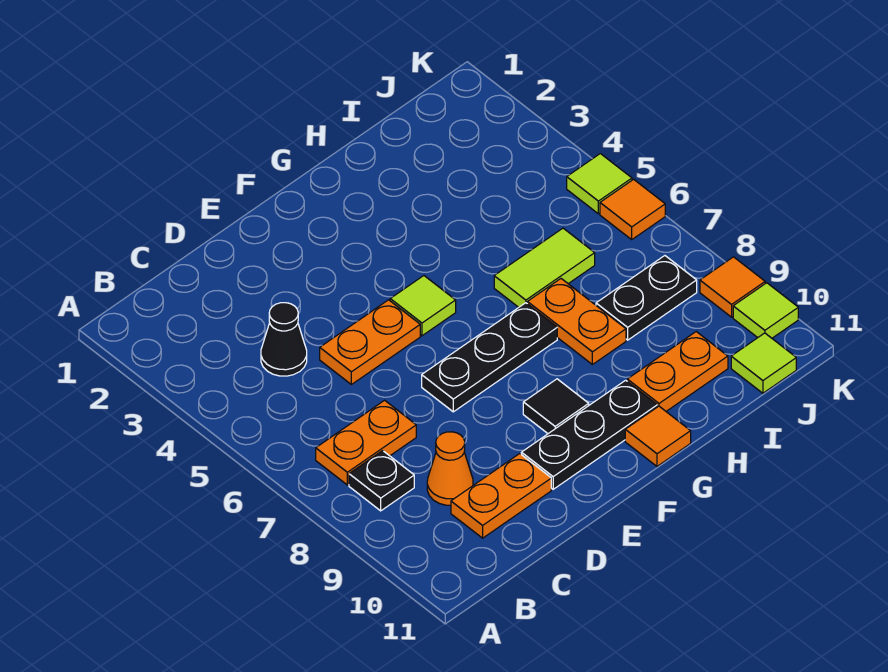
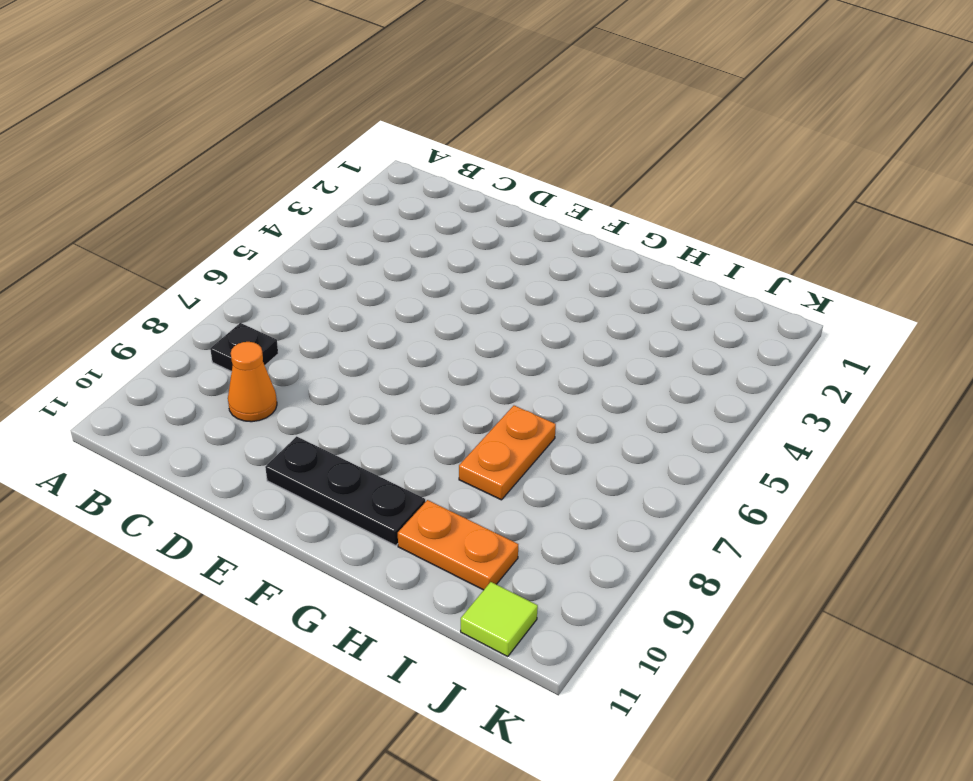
none -> orange 1x2 plate [316,400,416,485]
none -> black 1x1 cone [261,303,307,376]
none -> orange 1x2 plate [451,454,551,538]

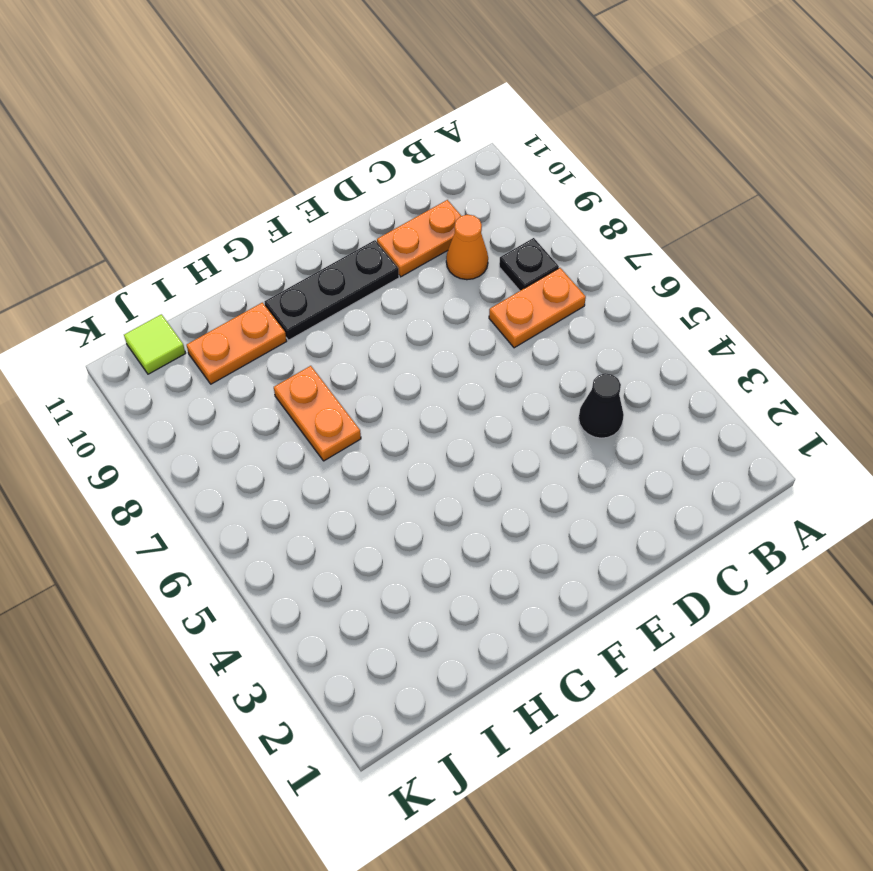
none -> orange 1x2 plate [320,300,420,384]
none -> black 1x3 plate [422,303,557,412]
none -> lime 1x1 tile [390,276,456,336]

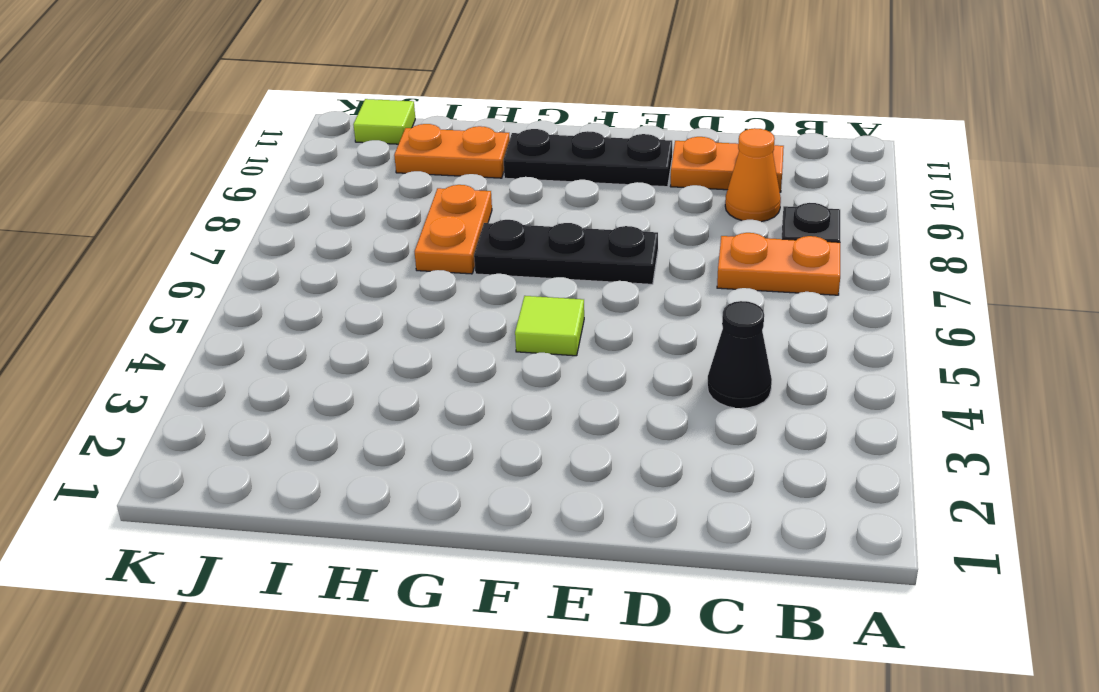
none -> orange 1x2 plate [320,300,420,384]
none -> black 1x1 tile [523,379,589,434]
none -> orange 1x1 tile [625,406,691,466]

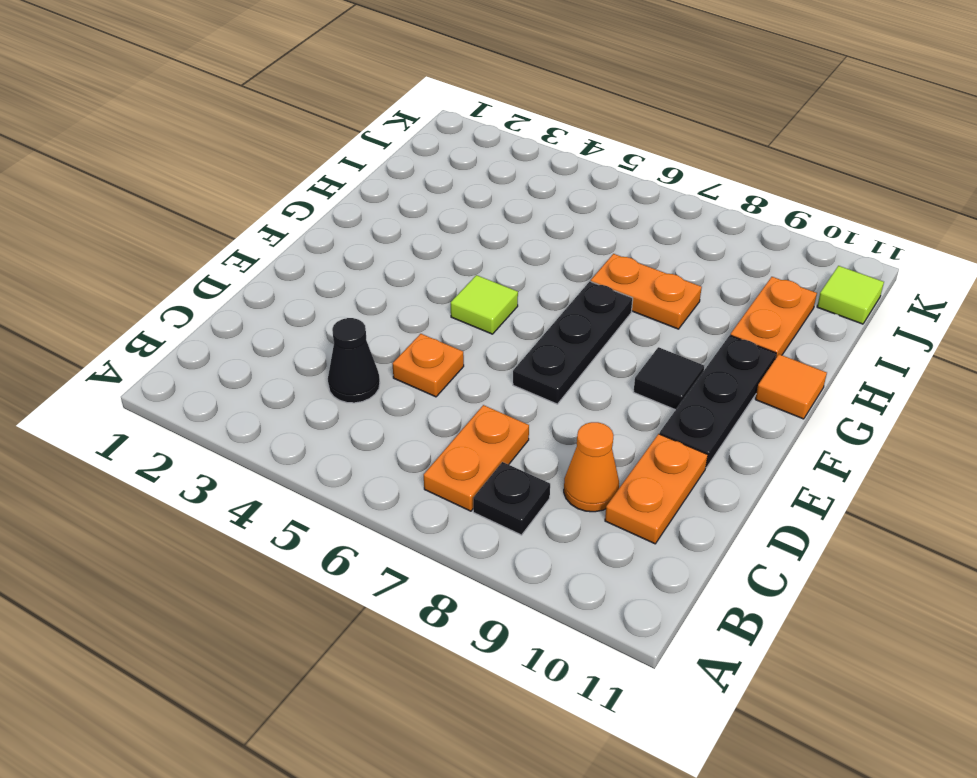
orange 1x1 plate [392,334,464,397] -> orange 1x2 plate [320,300,420,384]
none -> lime 1x2 tile [494,228,595,307]
none -> black 1x2 plate [596,256,697,340]
none -> lime 1x1 tile [567,154,632,214]

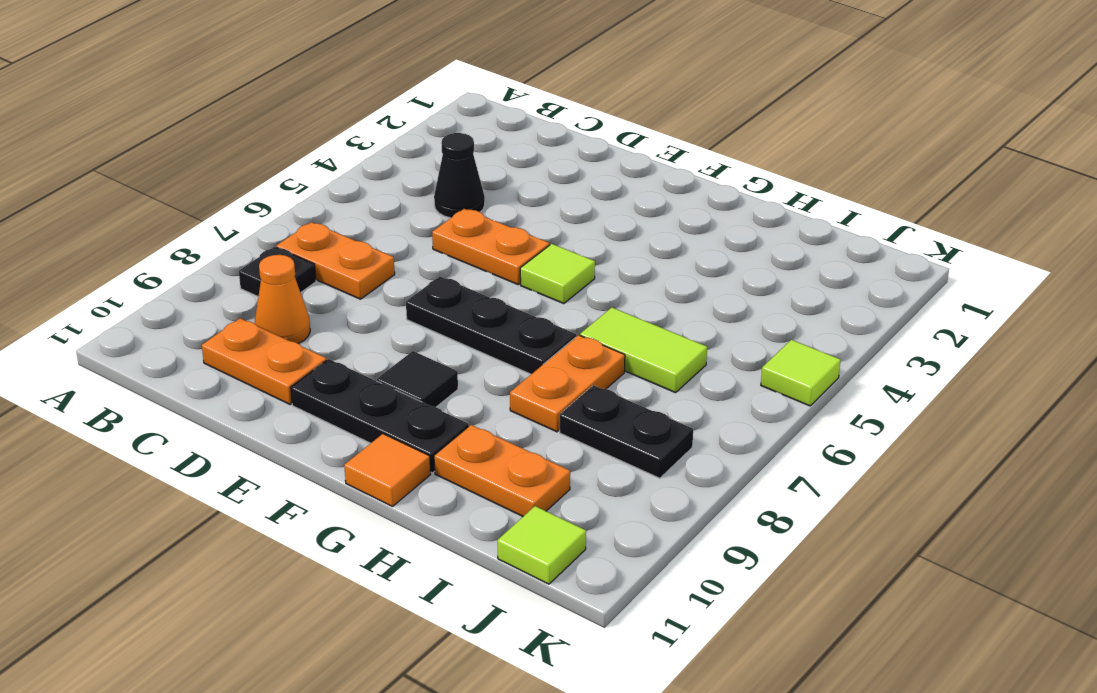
none -> orange 1x1 tile [600,179,665,239]
none -> orange 1x1 tile [700,257,765,317]
none -> lime 1x1 tile [733,283,798,338]

